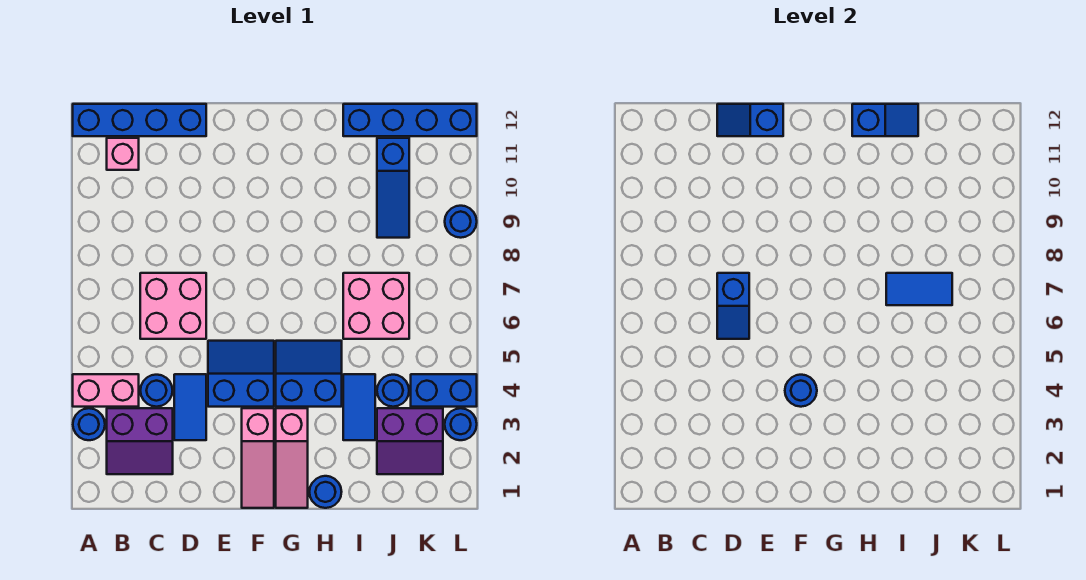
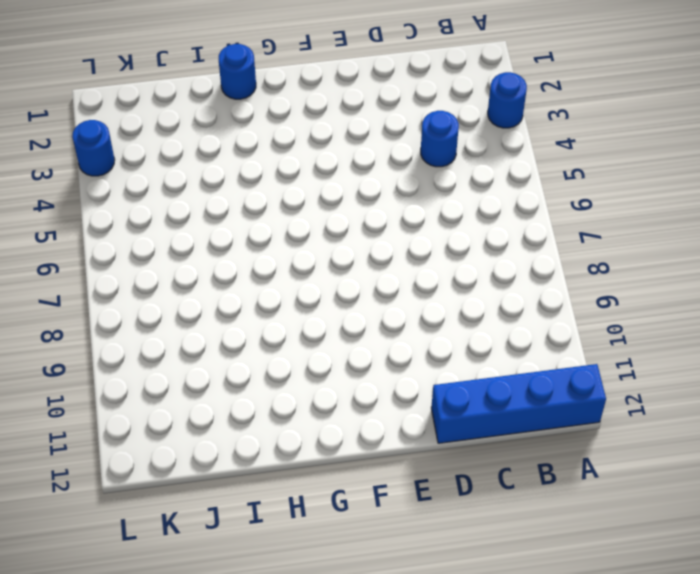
none -> pink 1x2 brick [73,374,139,407]
none -> purple 2x2 slope [107,408,173,474]
none -> pink 1x1 brick [107,138,139,170]

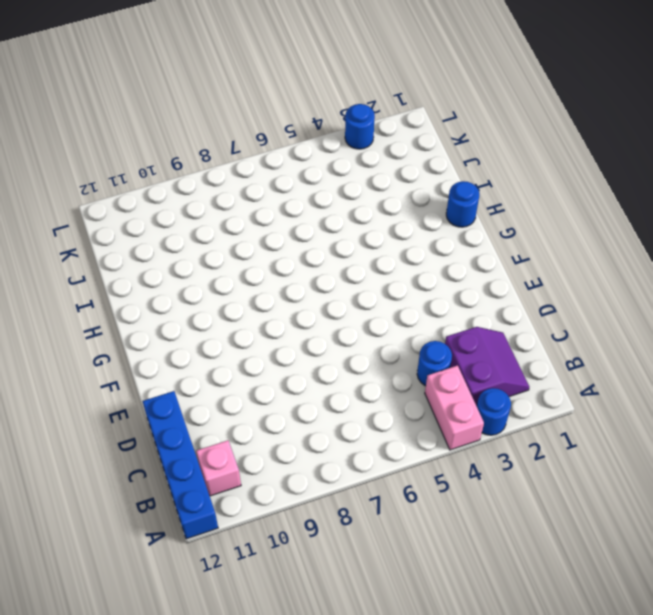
none -> pink 2x2 brick [140,273,206,339]
none -> blue 1x2 tile [174,374,206,440]
none -> blue 2x2 slope [208,341,274,407]

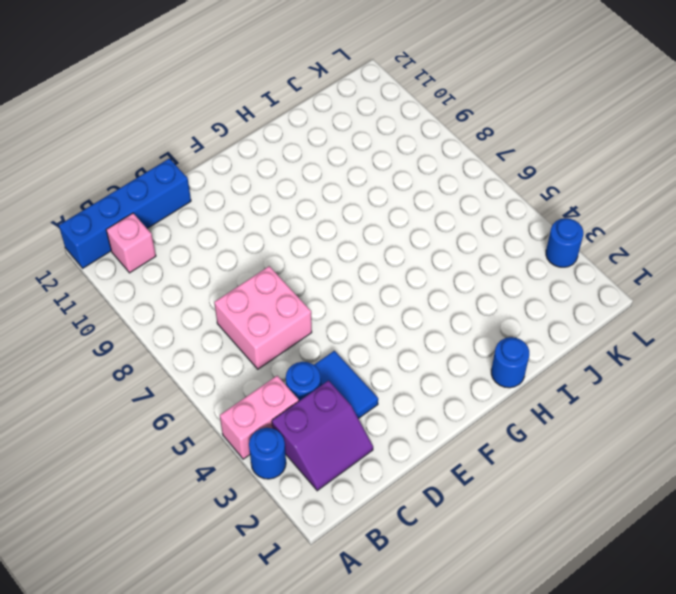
none -> blue 2x2 slope [208,341,274,407]
none -> pink 1x3 slope [242,408,274,508]
none -> pink 1x3 slope [276,408,308,508]

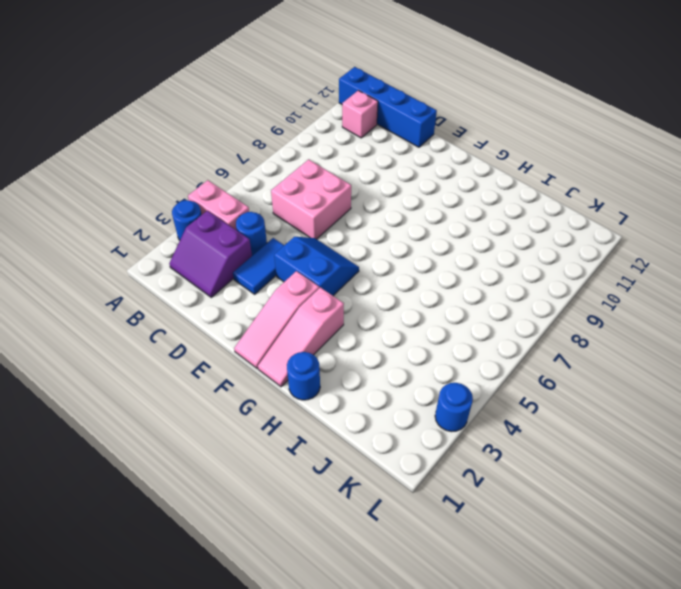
none -> blue 2x2 slope [276,341,342,407]
none -> blue 1x2 tile [343,374,375,440]
none -> pink 2x2 brick [343,273,409,339]

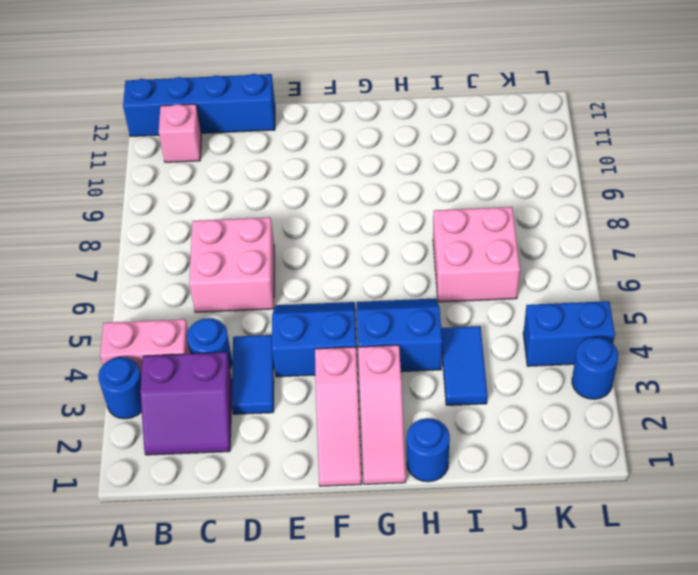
none -> blue 1x4 brick [343,104,477,136]
none -> purple 2x2 slope [377,408,443,474]
none -> blue 1x1 round brick [377,375,409,407]

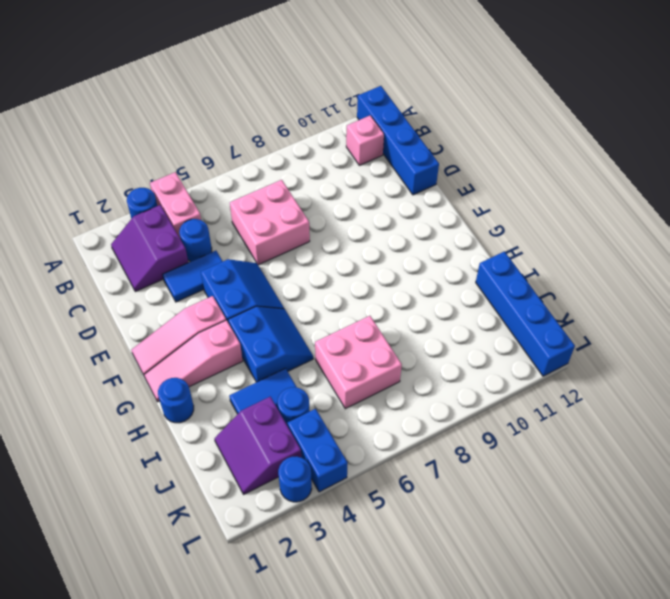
none -> blue 1x3 slope [377,138,409,238]
none -> blue 1x1 round brick [445,206,477,238]
none -> blue 1x2 slope [717,273,749,339]

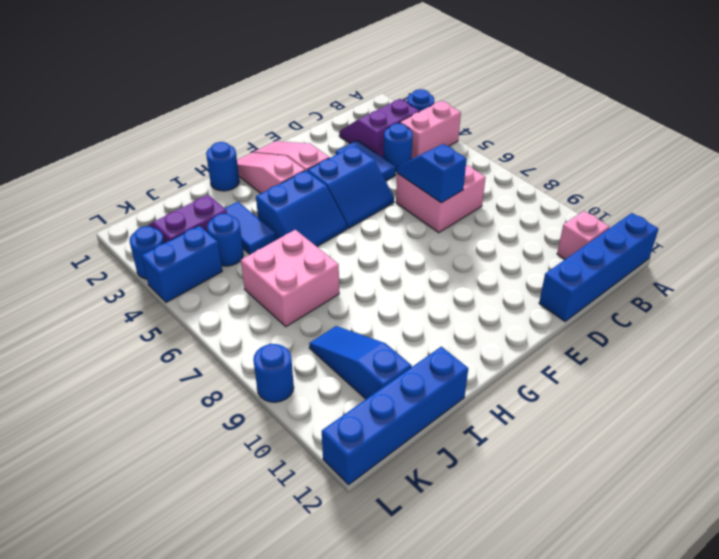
none -> blue 1x2 slope [717,104,783,136]
none -> blue 1x1 round brick [785,375,817,407]
none -> blue 1x2 slope [852,104,918,136]

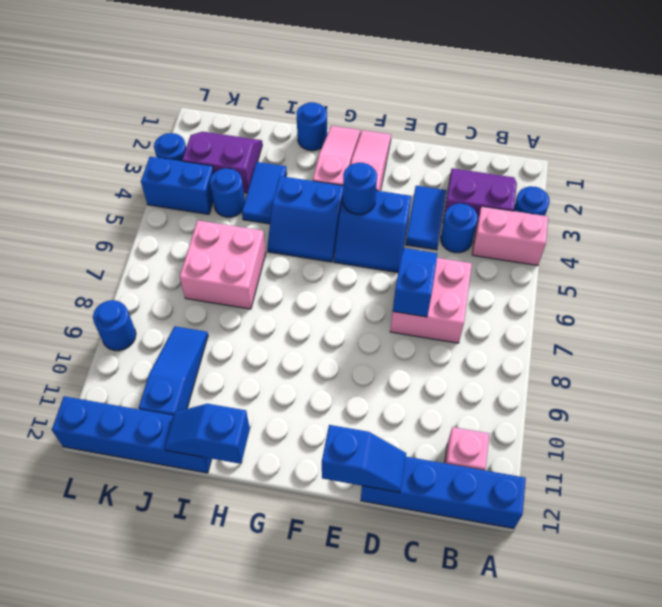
none -> blue 1x2 tile [886,273,952,305]

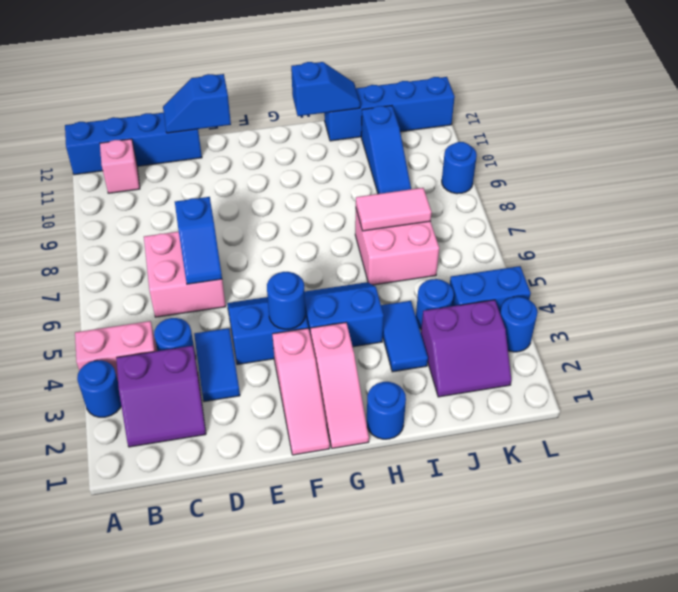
pink 1x2 tile [356,188,432,231] -> blue 1x2 tile [886,273,952,305]

